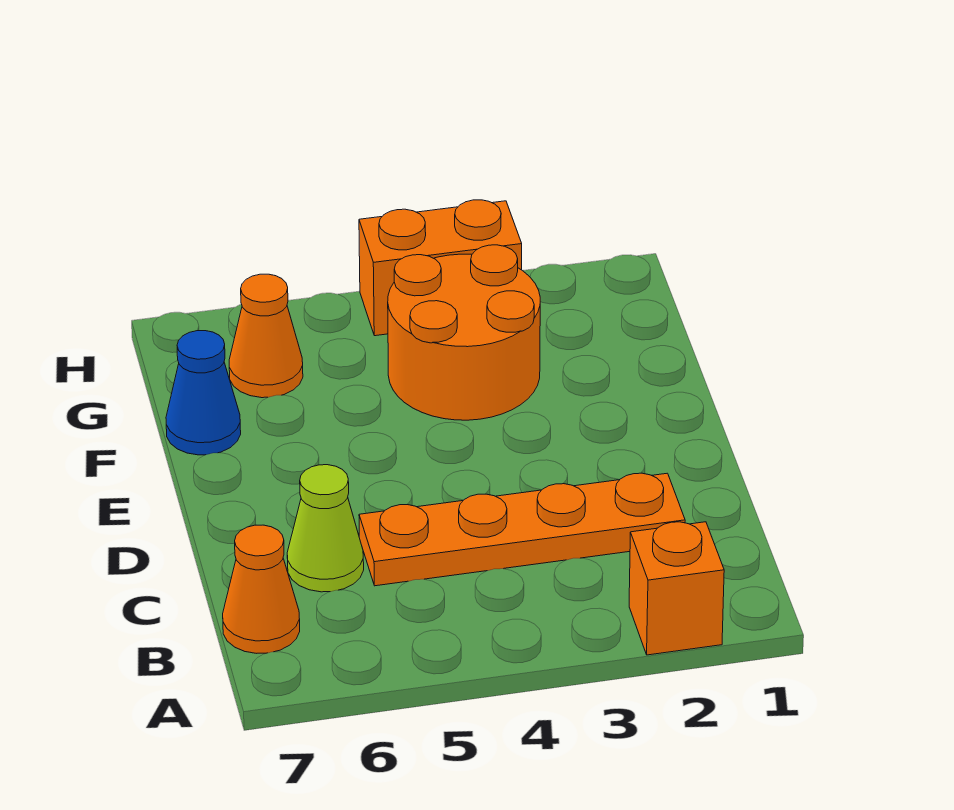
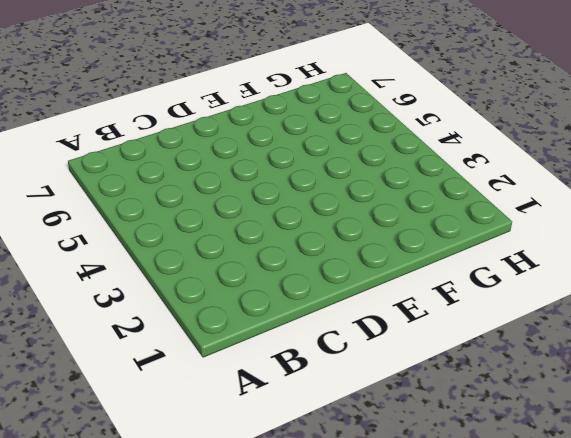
none -> orange 1x1 brick [629,522,724,655]
none -> orange 1x1 cone [223,525,300,653]

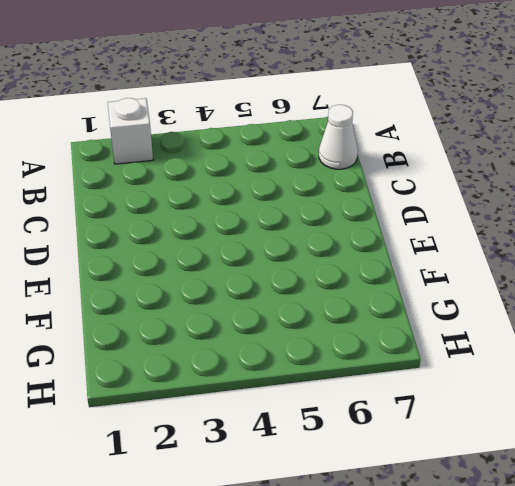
white 1x1 brick [108,98,153,164] -> orange 1x1 brick [629,522,724,655]
white 1x1 cone [319,105,358,169] -> orange 1x1 cone [223,525,300,653]
none -> orange 1x4 plate [359,473,685,586]
none -> lime 1x1 cone [287,465,364,592]

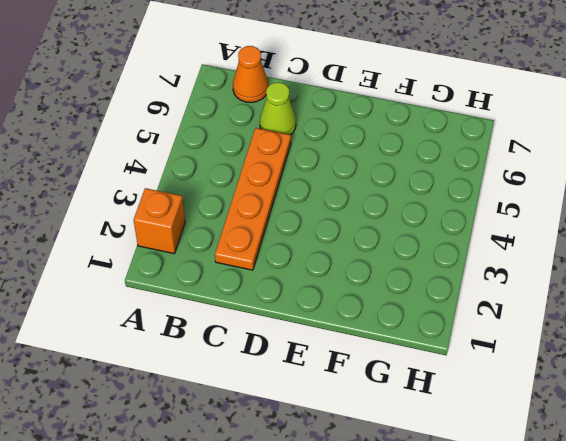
none -> orange 2x2 round brick [388,245,540,420]
none -> blue 1x1 cone [166,331,241,455]

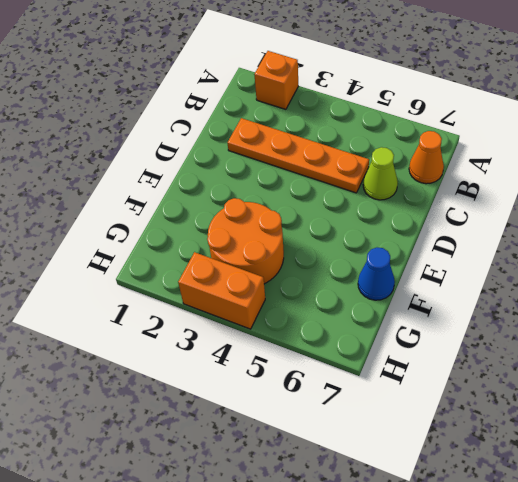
none -> orange 1x1 cone [229,274,303,398]

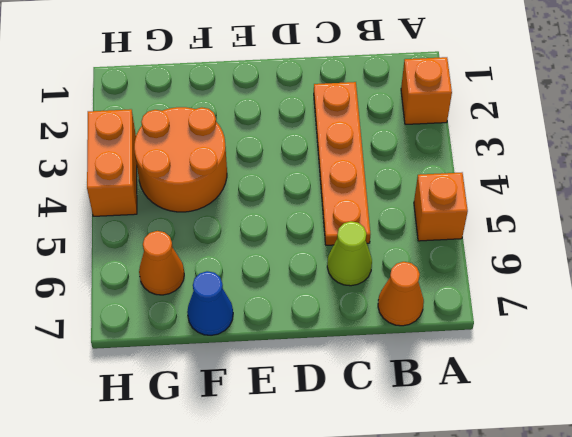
orange 1x1 brick [414,173,468,241] -> none

